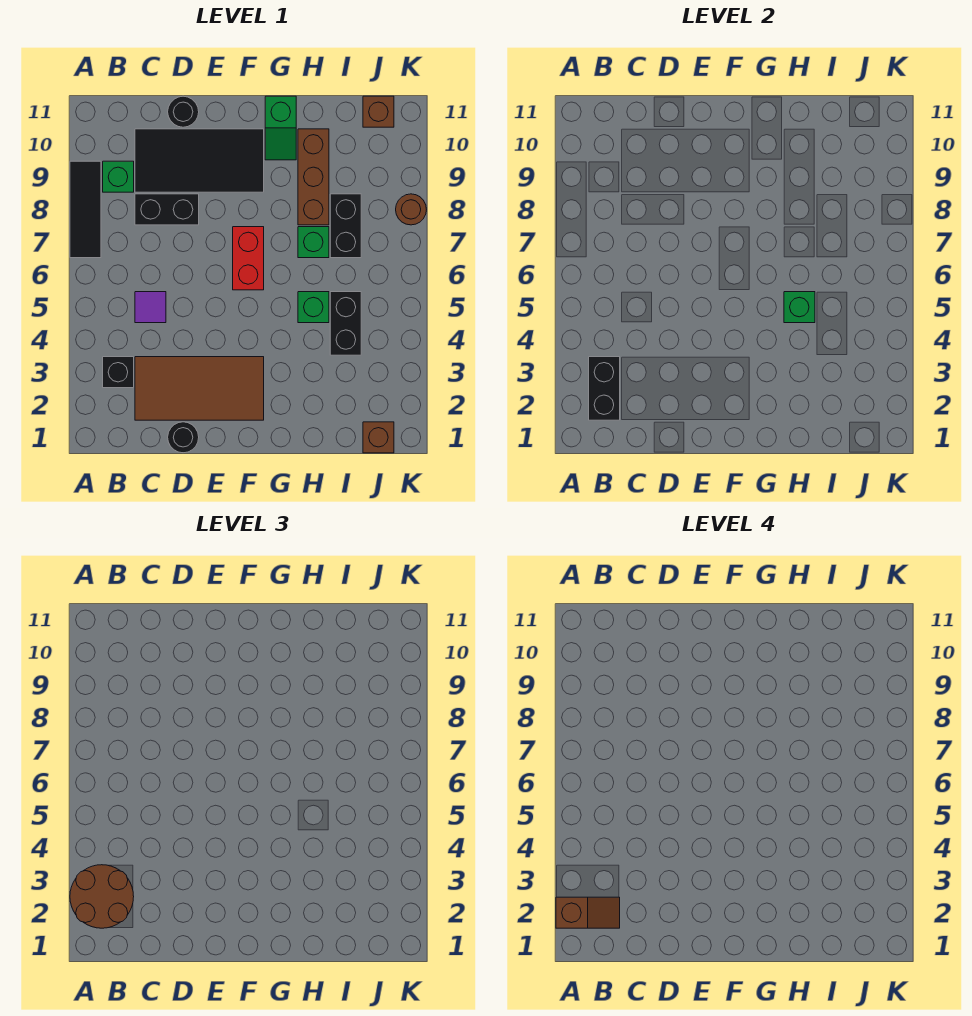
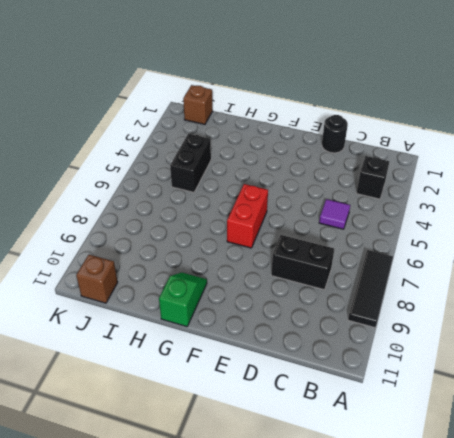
none -> green 1x1 brick [103,161,134,192]
none -> brown 2x4 tile [135,357,264,420]
none -> black 2x4 tile [135,129,264,192]

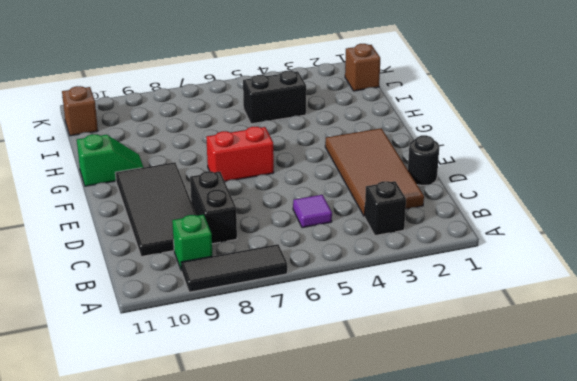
none -> black 1x1 round brick [168,96,199,127]
none -> green 1x1 brick [298,292,329,323]
none -> green 1x1 brick [298,227,329,258]

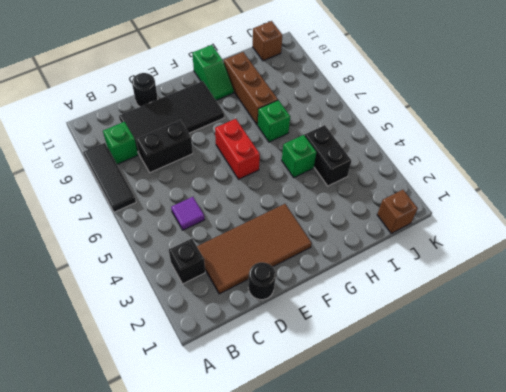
none -> black 1x2 brick [330,194,361,258]
none -> brown 1x1 round brick [396,194,426,225]
none -> black 1x2 brick [589,357,620,420]

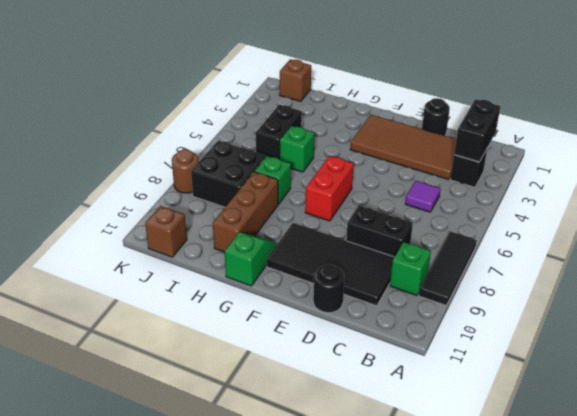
black 2x2 brick [191,141,266,207] -> black 1x2 brick [330,194,361,258]
none -> green 1x1 brick [784,292,815,323]
none -> brown 2x2 round brick [70,865,134,928]
none -> brown 1x2 slope [556,897,620,928]

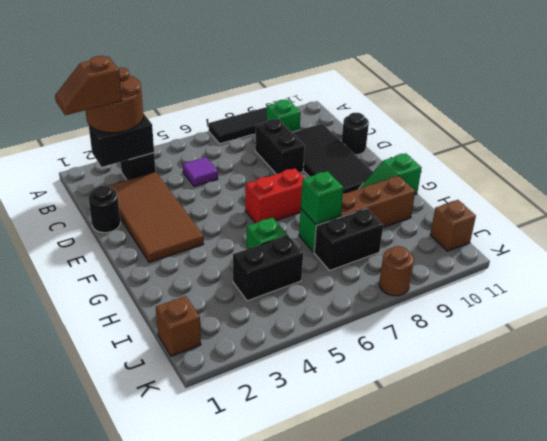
brown 1x2 slope [55,56,122,115] -> brown 1x2 slope turned to [556,897,620,928]
green 1x1 brick [301,171,343,224] -> green 1x1 brick moved to [784,292,815,323]

